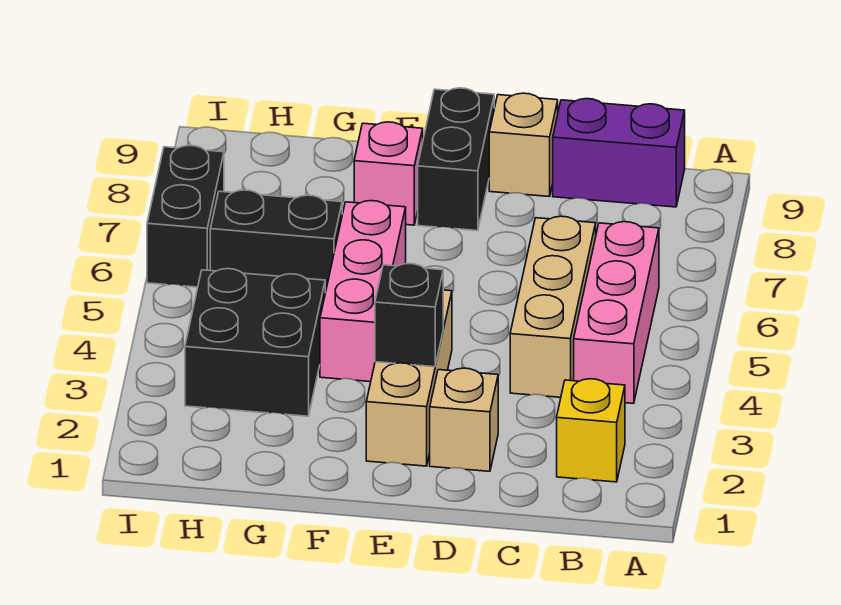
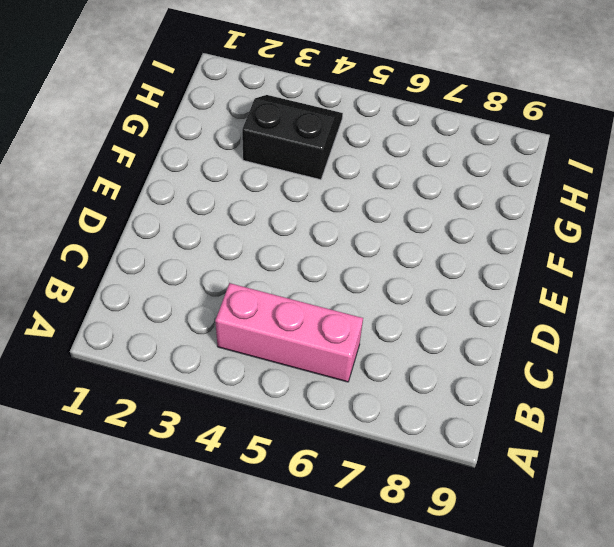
black 2x2 slope [242,95,343,180] -> black 2x2 brick [185,269,325,416]
none -> yellow 1x1 brick [557,379,625,482]
none -> purple 1x2 brick [553,99,685,207]
none -> tan 1x3 brick [510,216,596,397]

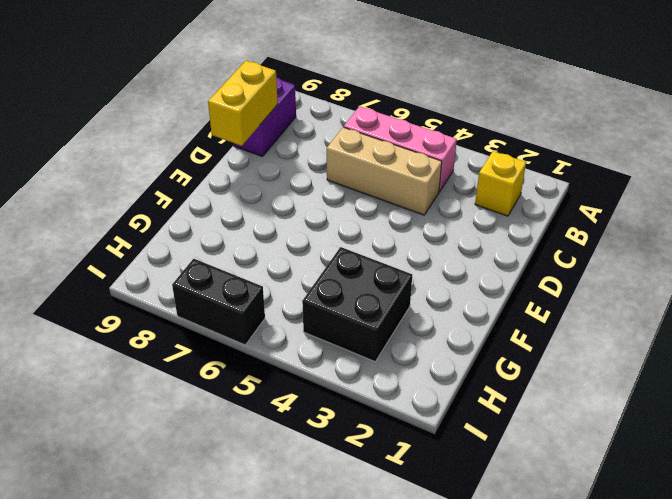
yellow 1x2 brick [208,61,278,146] -> none
none -> tan 1x1 brick [430,368,498,471]
none -> tan 1x1 brick [489,93,558,196]
none -> tan 1x3 brick [366,290,452,466]

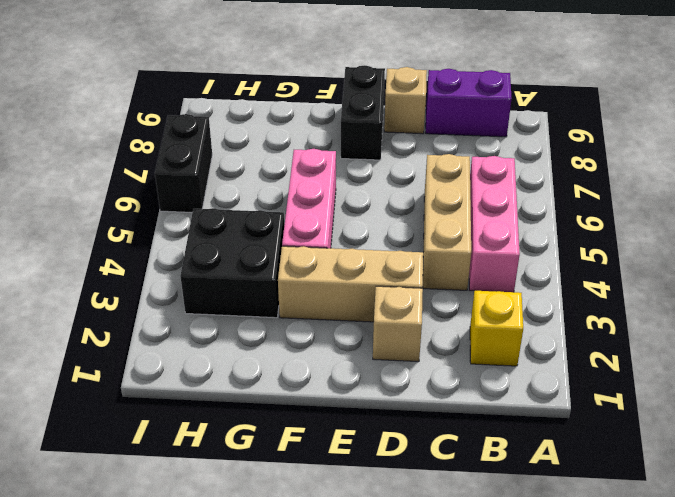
tan 1x3 brick [278,246,423,322] -> tan 1x3 brick turned to [366,290,452,466]
none -> pink 1x1 brick [354,122,423,225]
none -> black 1x2 brick [210,190,342,293]
none -> black 1x1 brick [375,264,443,367]

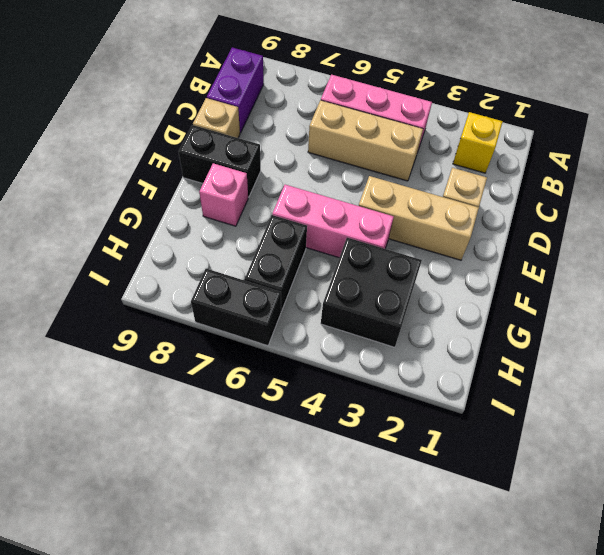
none -> black 1x1 brick [375,264,443,367]

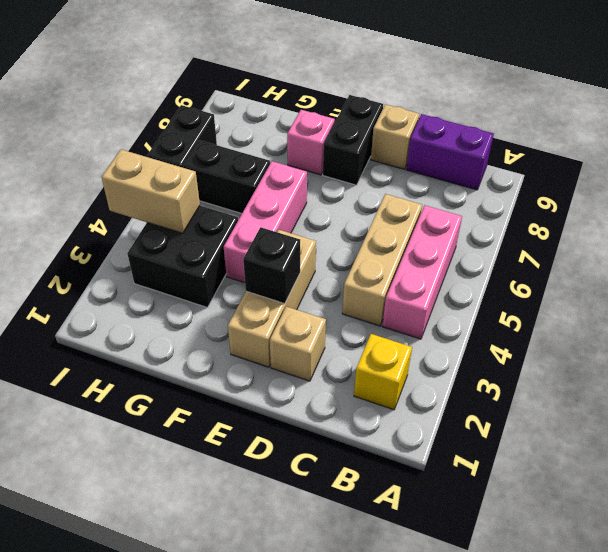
tan 1x2 brick [102,149,200,233] -> none

